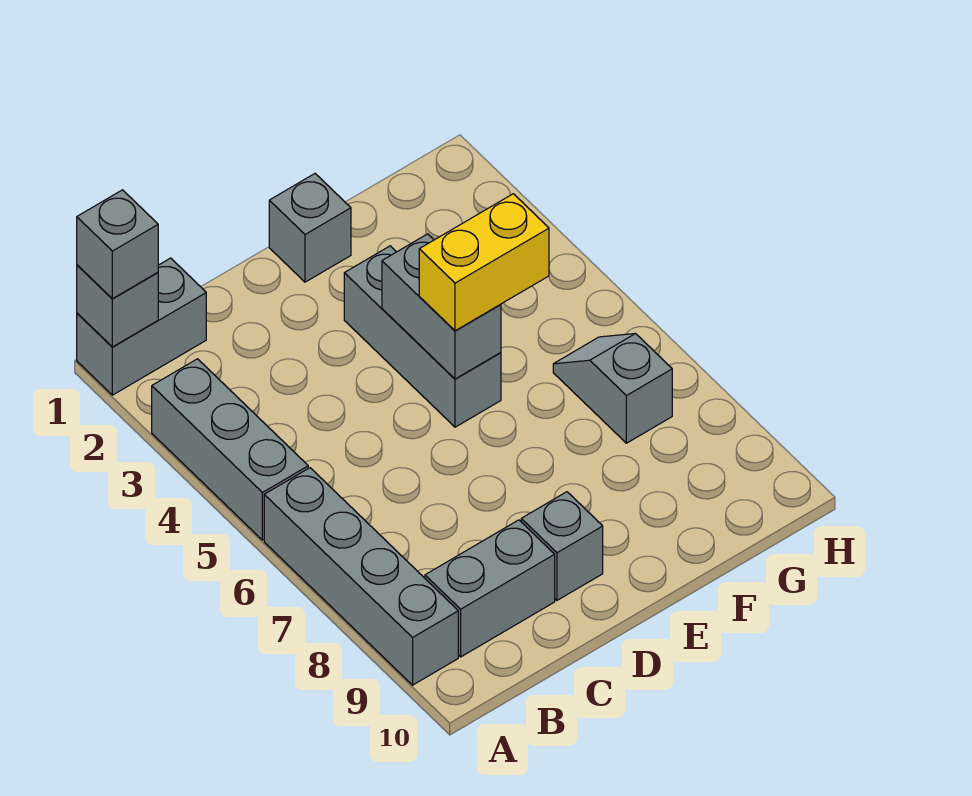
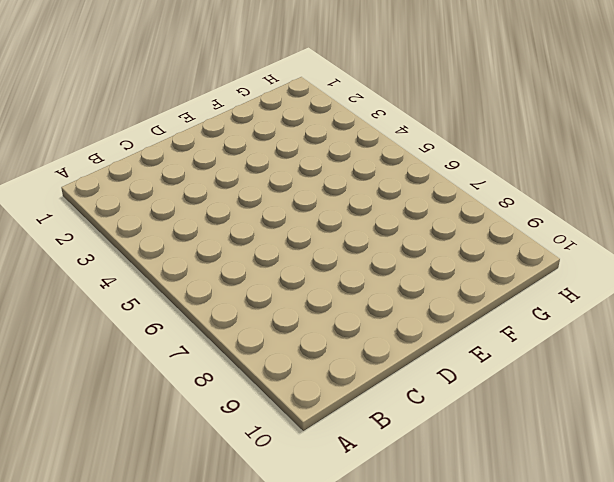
none -> grey 1x2 brick [77,258,206,395]
none -> grey 1x3 brick [152,359,308,540]
none -> grey 1x4 brick [264,468,458,685]

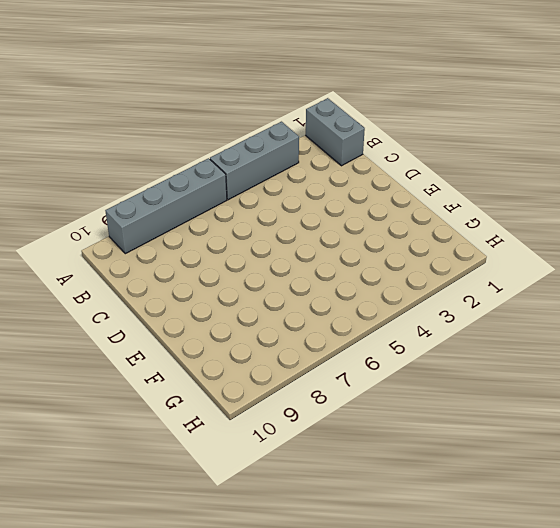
none -> grey 1x2 brick [425,520,555,657]
none -> grey 1x1 brick [521,492,603,600]
none -> grey 1x1 brick [269,174,351,282]

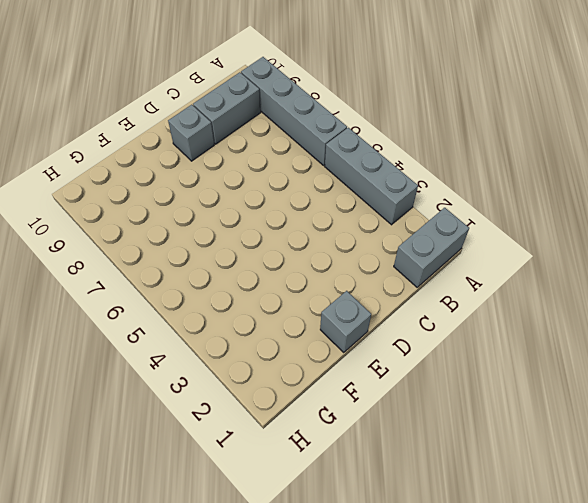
none -> grey 1x3 brick [344,246,501,427]
none -> grey 1x2 slope [553,334,672,443]
none -> grey 1x1 brick [77,265,158,347]

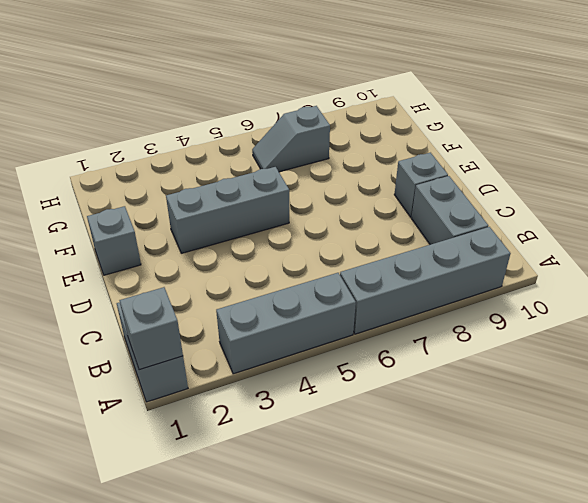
none -> grey 1x2 brick [382,234,501,379]
none -> grey 1x1 brick [77,190,158,299]
none -> yellow 1x2 brick [419,194,549,331]

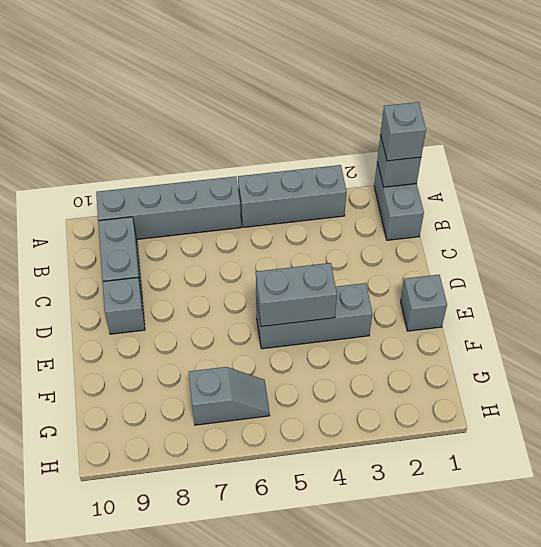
none -> yellow 1x2 brick [419,194,549,331]

